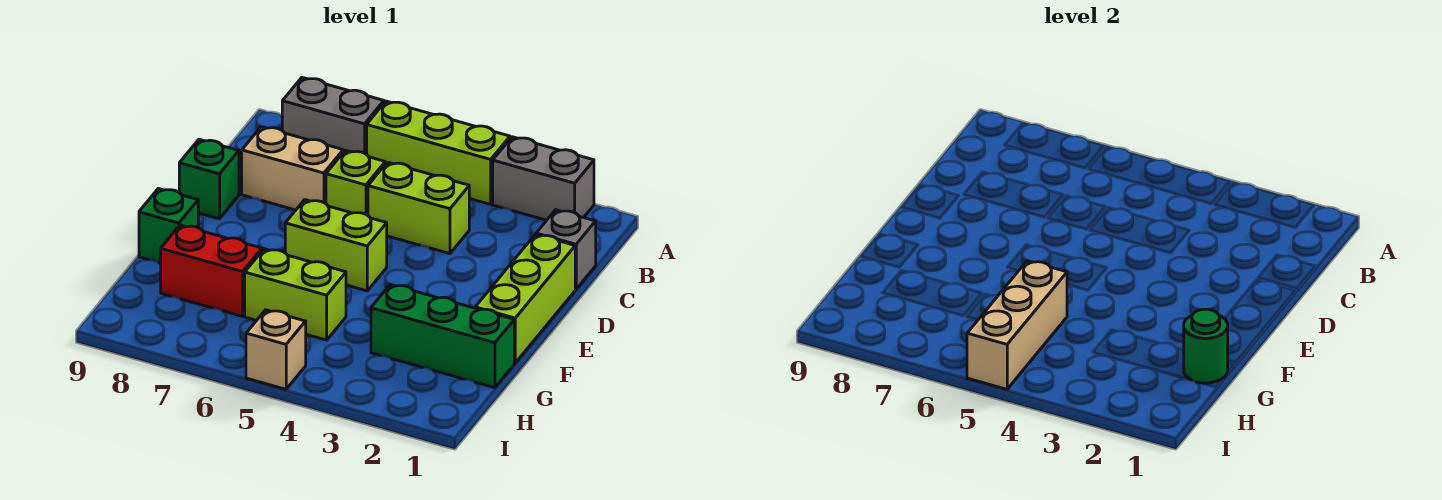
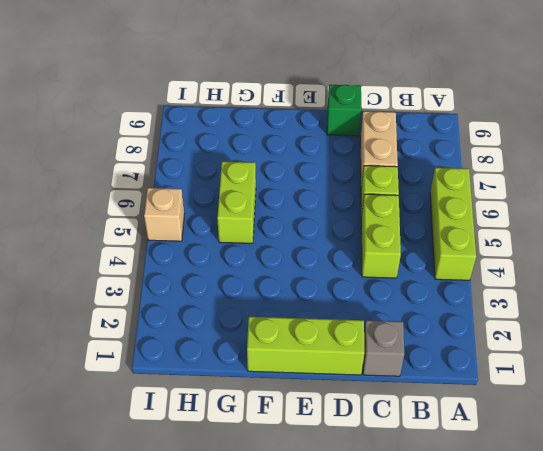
none -> grey 1x2 brick [493,137,594,220]
none -> grey 1x2 brick [282,78,384,155]
none -> lime 1x2 brick [285,200,387,291]

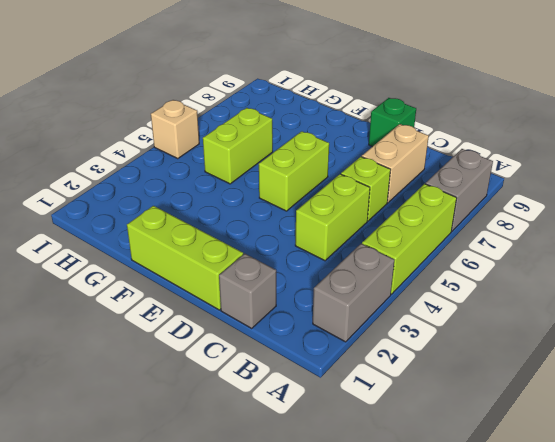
none -> green 1x1 brick [139,189,198,263]
none -> green 1x3 brick [371,284,514,388]
none -> red 1x2 brick [161,225,262,316]

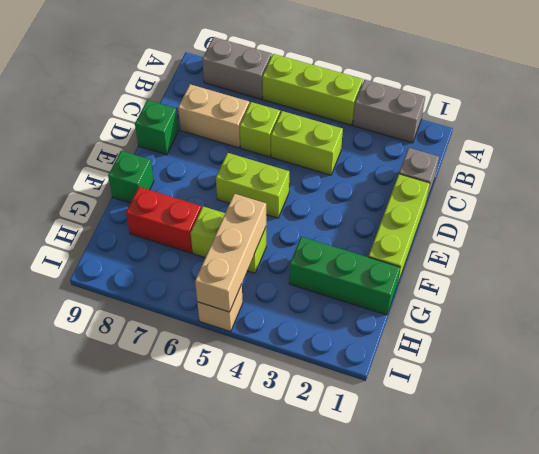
none -> green 1x1 round brick [1184,309,1228,383]

